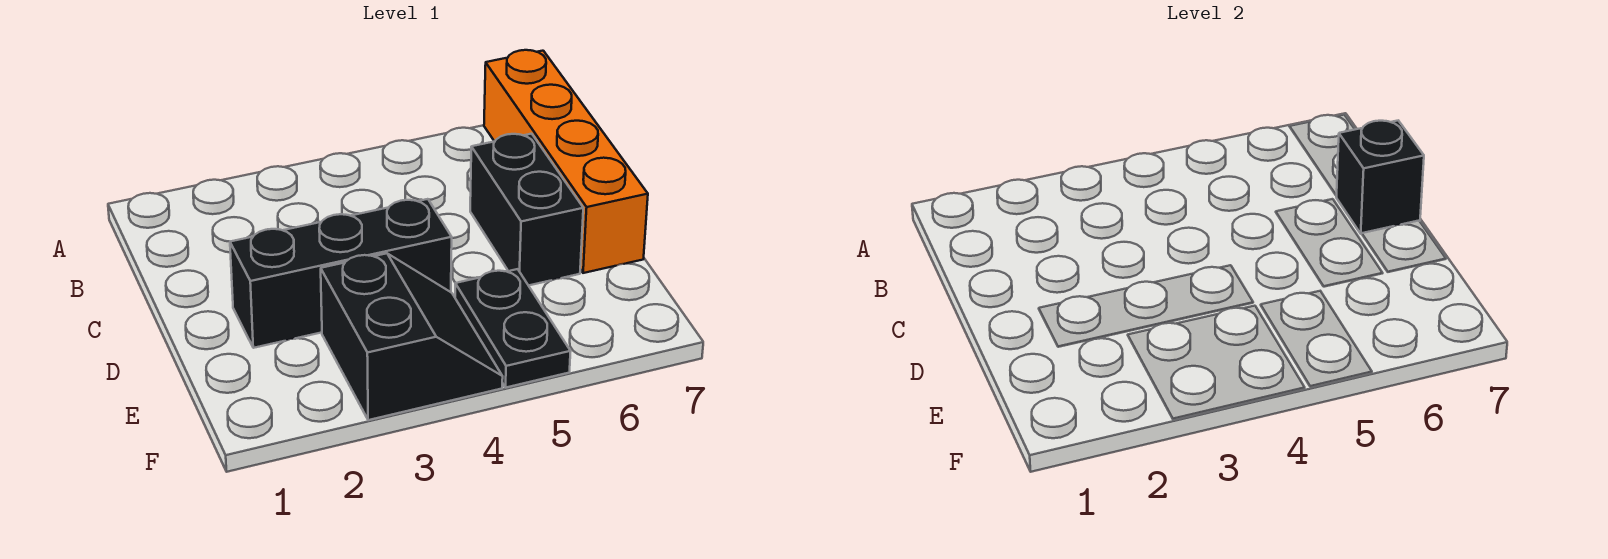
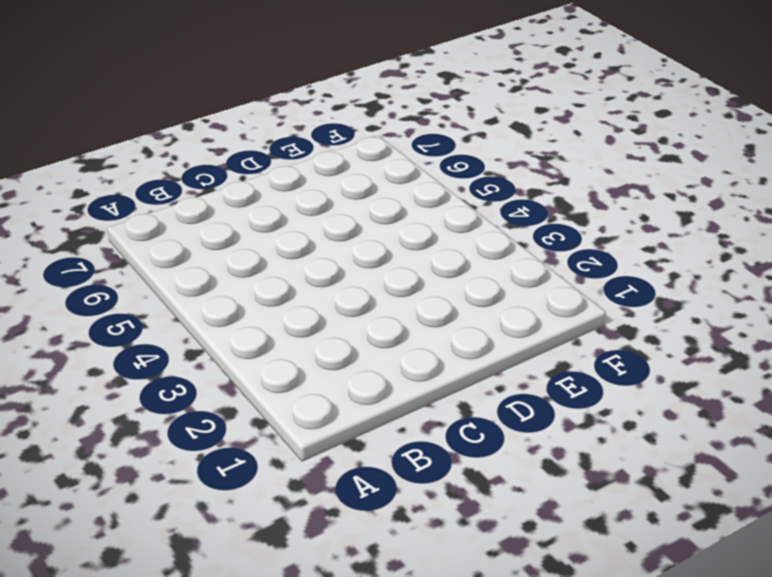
none -> orange 1x4 brick [484,50,648,273]
none -> black 1x2 brick [470,134,583,286]

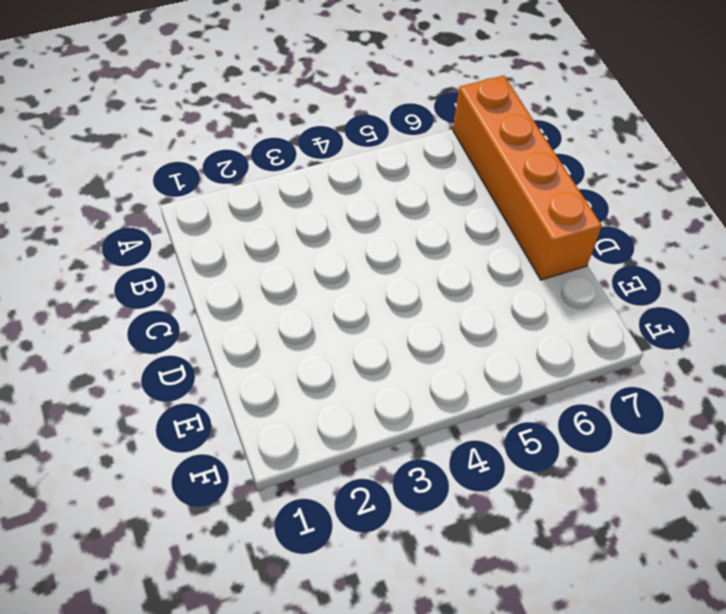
none -> black 1x2 brick [470,134,583,286]
none -> black 1x3 brick [230,199,452,348]

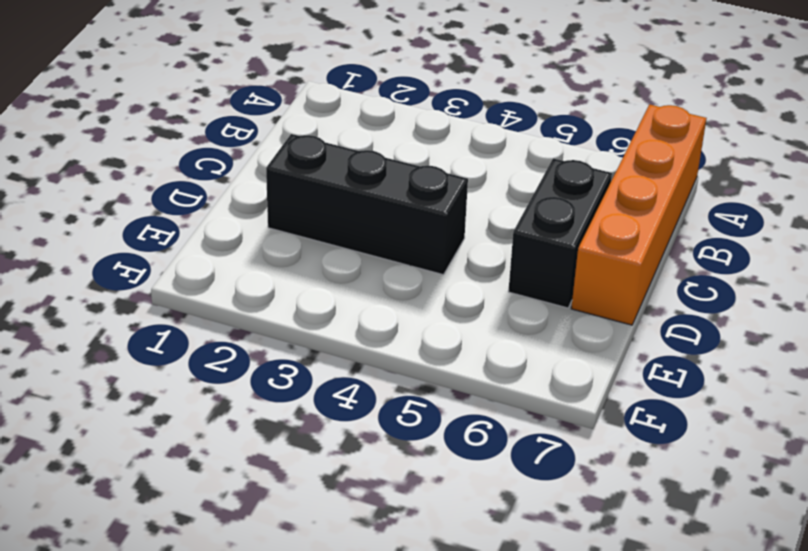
none -> black 2x2 slope [321,253,503,420]
none -> black 1x2 plate [455,269,571,388]

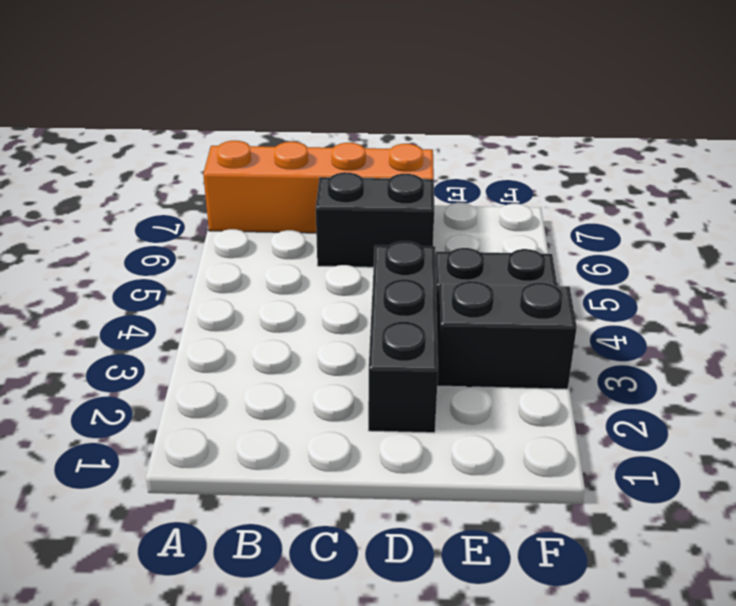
none -> black 1x1 brick [1337,121,1424,234]

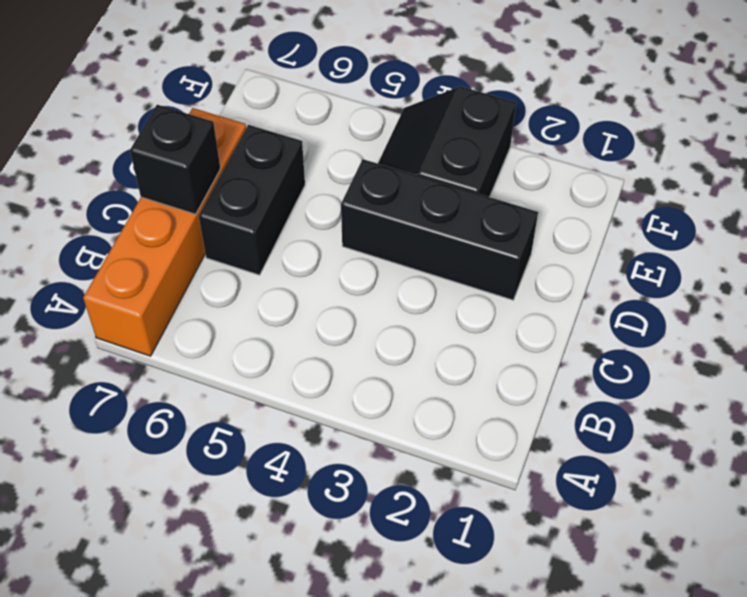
none -> black 1x2 plate [455,269,571,388]

